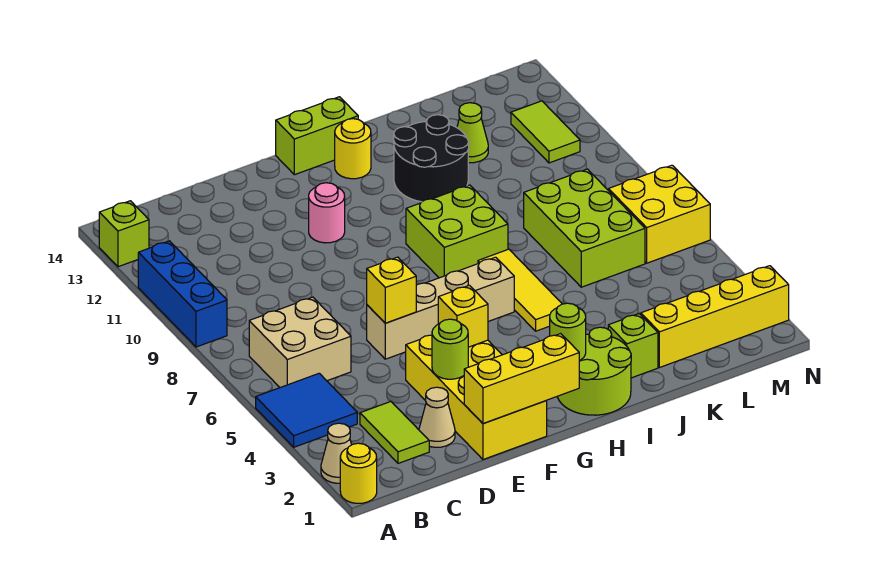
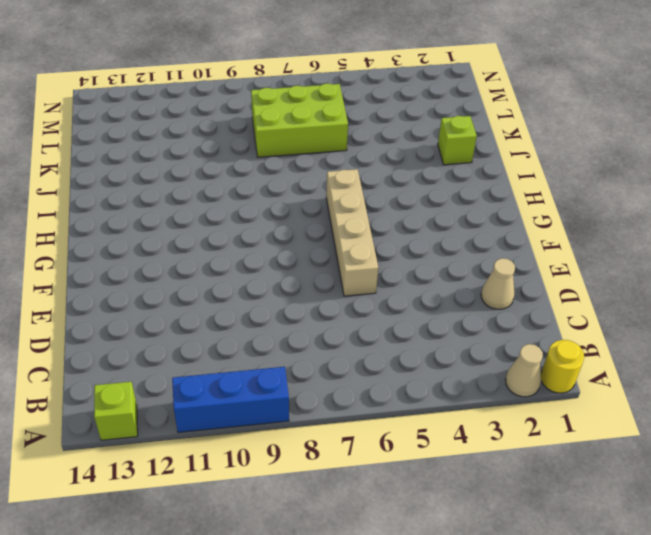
none -> blue 2x2 tile [256,373,357,447]
none -> tan 2x2 brick [249,297,351,387]
none -> lime 1x2 tile [360,401,429,463]

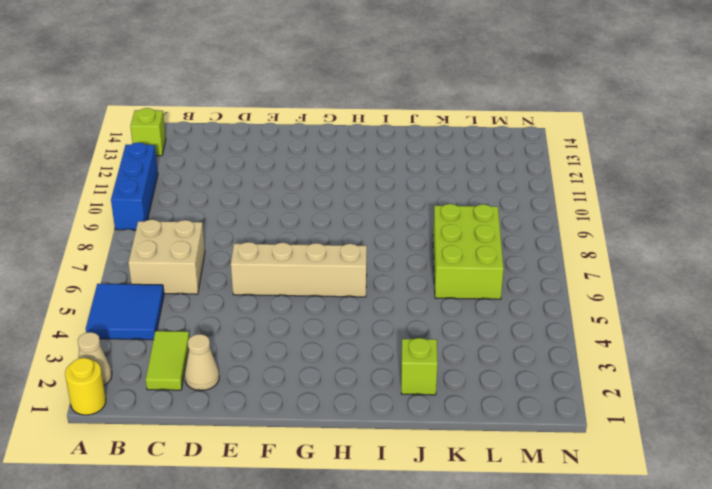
none -> yellow 2x4 brick [406,335,547,459]
none -> pink 1x1 round brick [309,183,345,243]
none -> lime 1x2 brick [276,97,358,175]

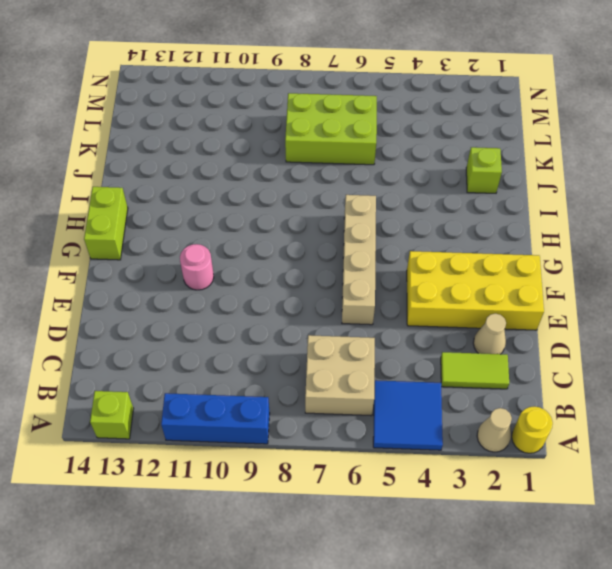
none -> lime 2x2 round brick [557,327,631,415]
none -> lime 2x2 brick [406,185,508,278]
none -> yellow 1x1 round brick [335,119,371,179]

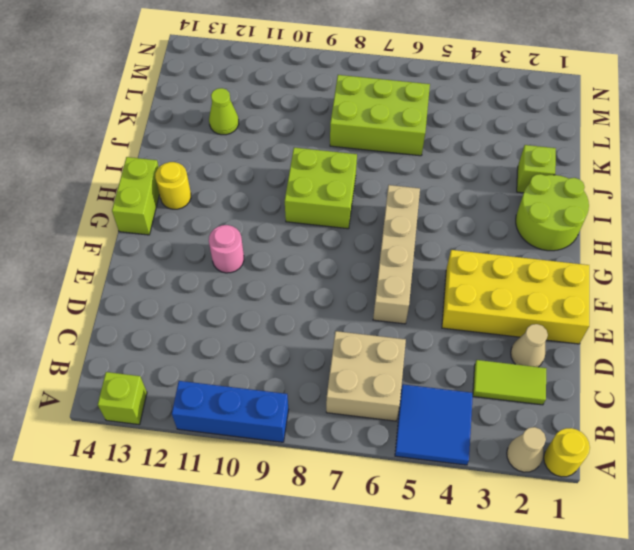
none -> yellow 1x3 tile [478,249,562,331]
none -> black 2x2 round brick [394,115,469,202]
none -> yellow 1x4 brick [641,266,789,368]

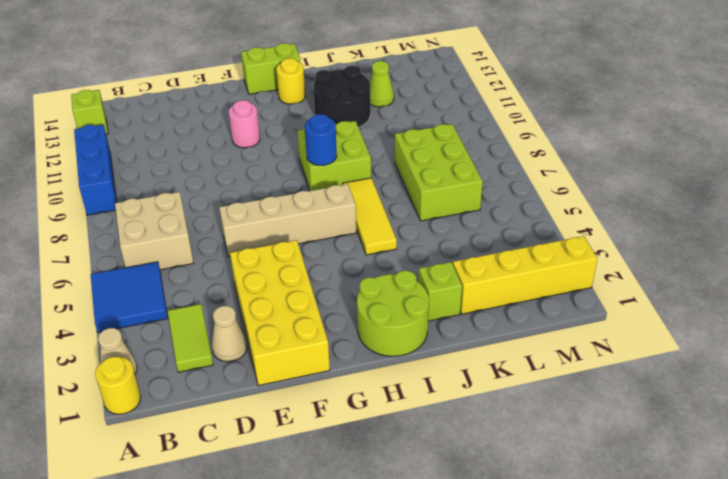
blue 1x1 round brick [305,114,337,165] -> none
none -> yellow 2x2 brick [609,165,710,263]
none -> lime 1x2 tile [511,101,580,163]
none -> yellow 1x3 brick [464,334,579,424]

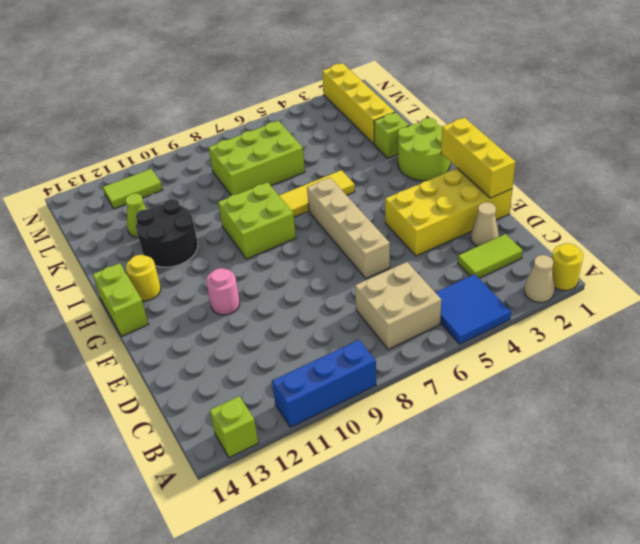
none -> yellow 2x2 brick [609,165,710,263]
none -> lime 1x1 round brick [432,319,468,379]
none -> yellow 1x1 brick [367,257,416,323]

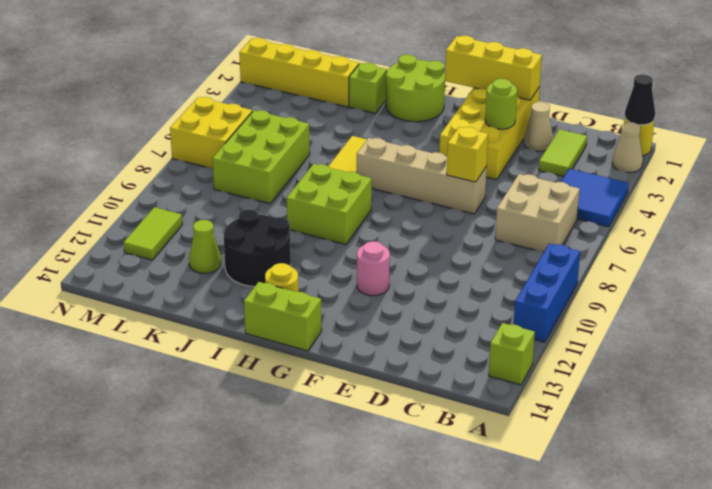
black 1x1 cone [625,74,655,125] -> none
none -> yellow 1x1 brick [438,285,488,347]
none -> lime 1x1 round brick [550,303,586,361]

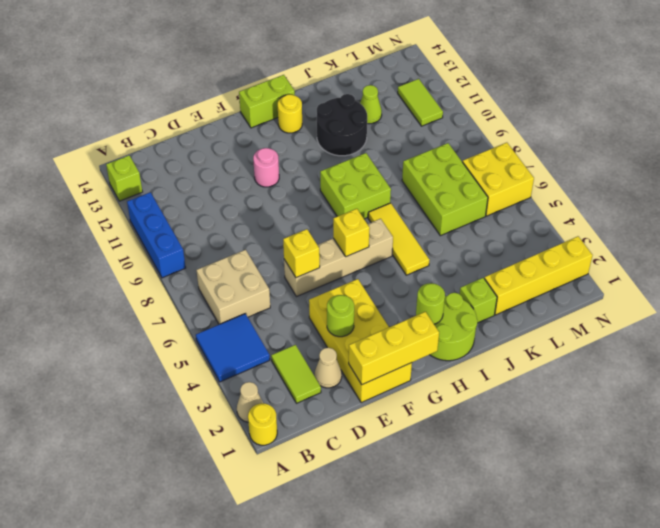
yellow 1x1 brick [333,209,370,257] -> yellow 1x1 brick moved to [438,285,488,347]

